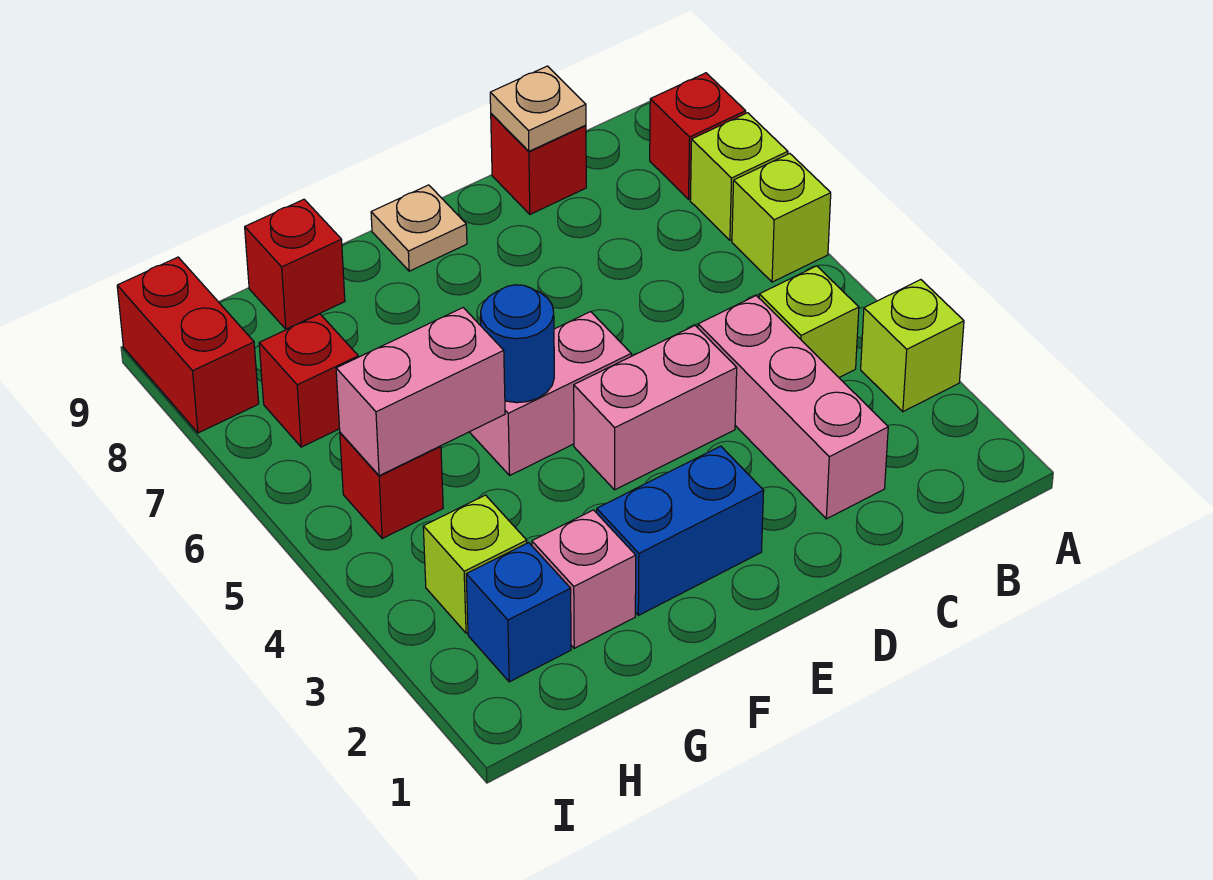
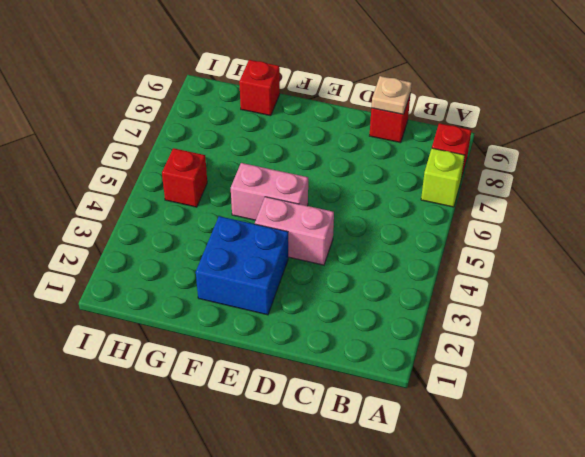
blue 2x2 brick [196,216,288,315] -> blue 1x2 brick [597,446,764,615]
none -> lime 1x1 brick [861,280,964,412]
none -> lime 1x1 brick [732,153,831,282]
none -> lime 1x1 brick [759,266,859,377]

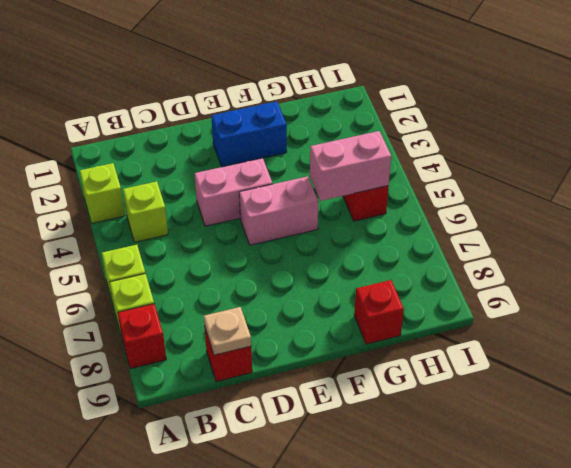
none -> pink 1x3 brick [698,296,888,519]
none -> tan 1x1 plate [371,185,467,271]
none -> pink 1x1 brick [532,510,636,648]

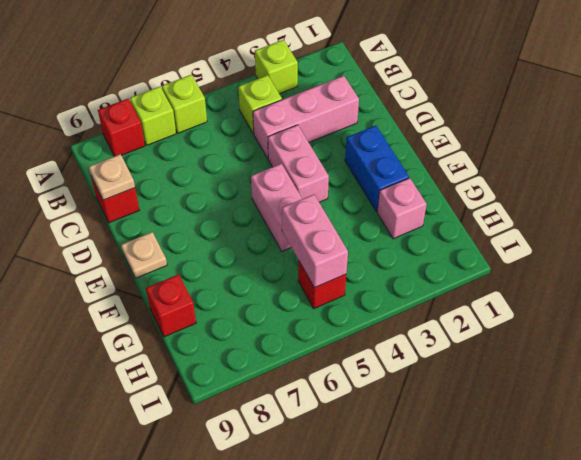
none -> blue 1x1 brick [466,543,571,682]
none -> lime 1x1 brick [423,495,527,633]
none -> red 1x1 brick [259,314,358,447]

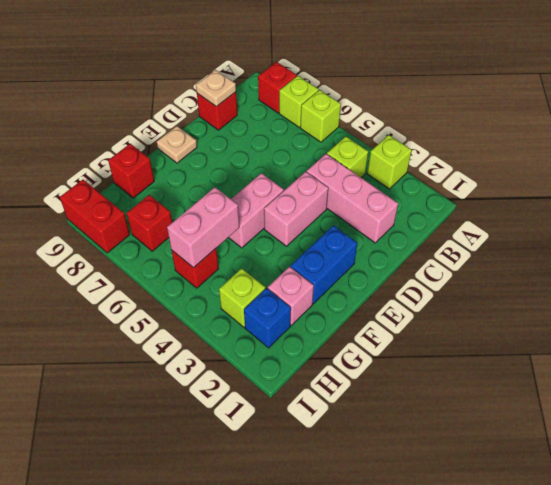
none -> blue 1x1 round brick [481,285,554,403]

